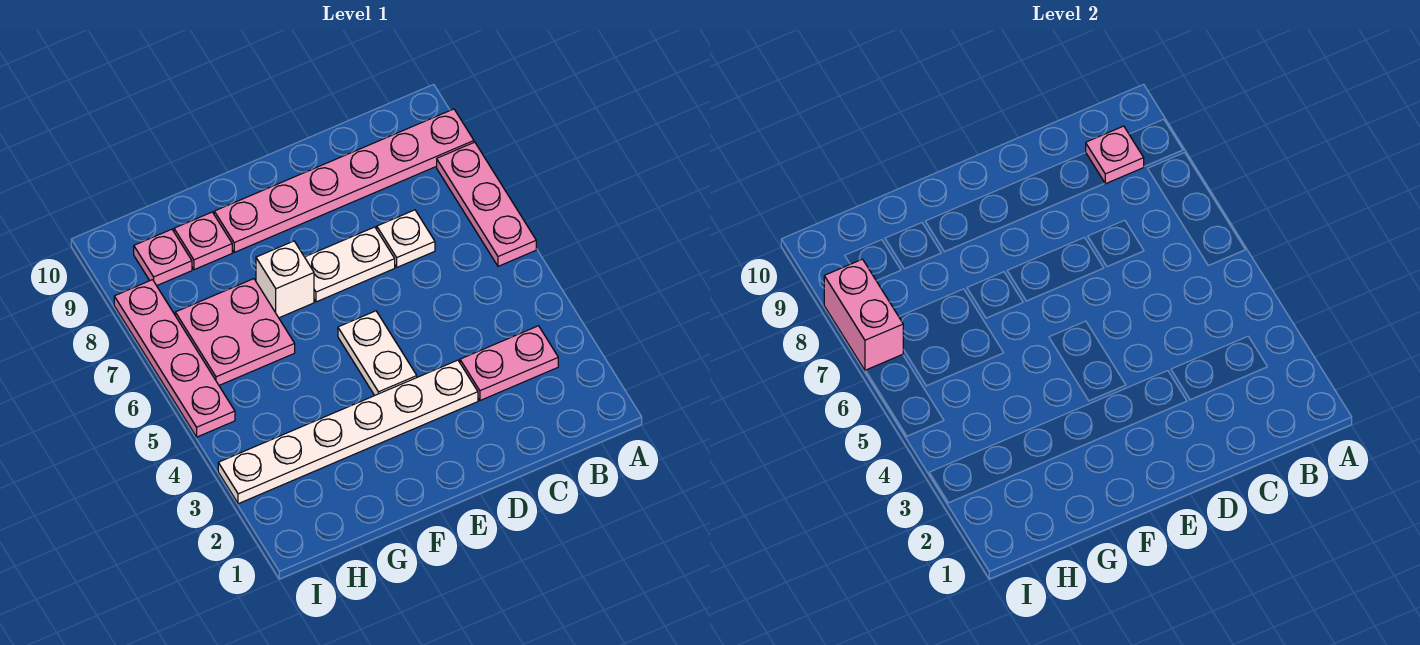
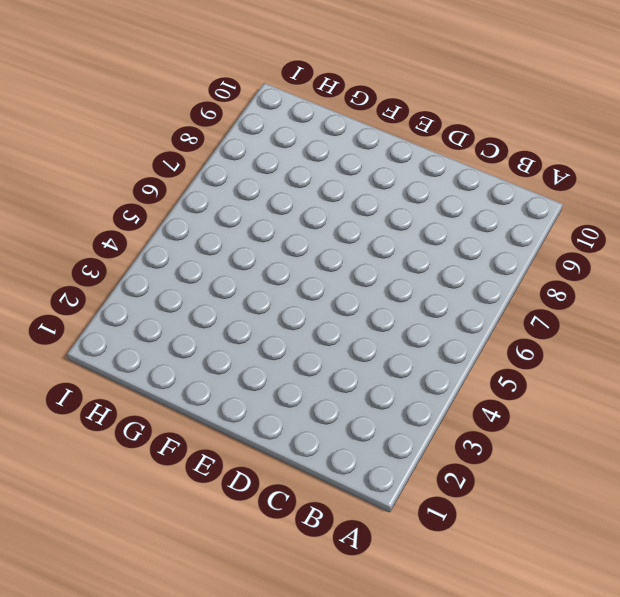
none -> pink 1x3 plate [437,142,536,266]
none -> pink 1x6 plate [214,109,474,252]
none -> pink 1x2 plate [460,326,558,400]

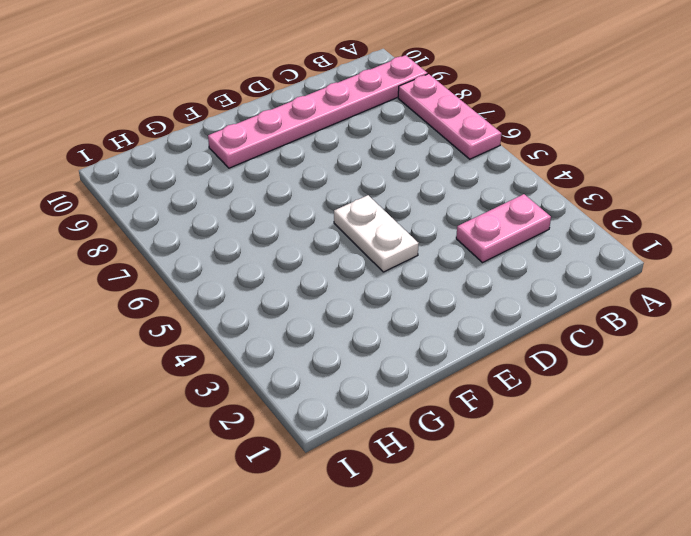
none -> white 1x1 plate [377,210,435,267]
none -> white 1x6 plate [218,360,478,504]
none -> white 1x2 plate [305,227,395,302]

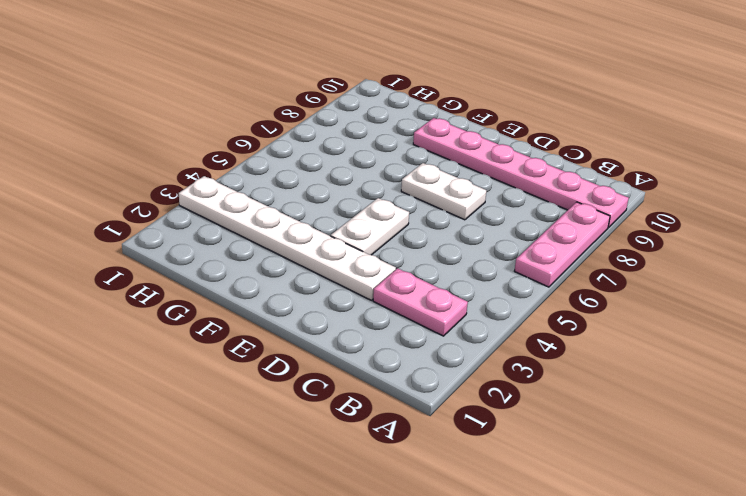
none -> white 1x1 plate [377,210,435,267]
none -> white 1x1 brick [256,241,314,318]
none -> pink 2x2 plate [175,279,295,385]

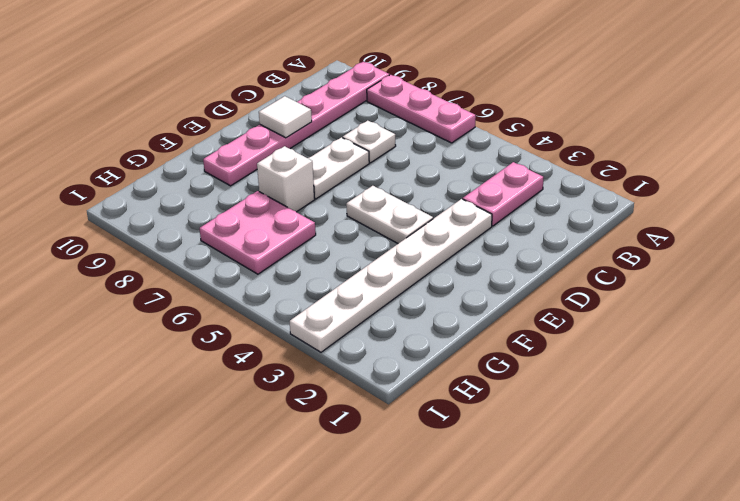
white 1x1 tile [259,96,312,138] -> none
none -> pink 1x1 plate [174,212,232,270]
none -> pink 1x1 plate [134,229,192,286]
none -> pink 1x4 plate [114,280,235,437]

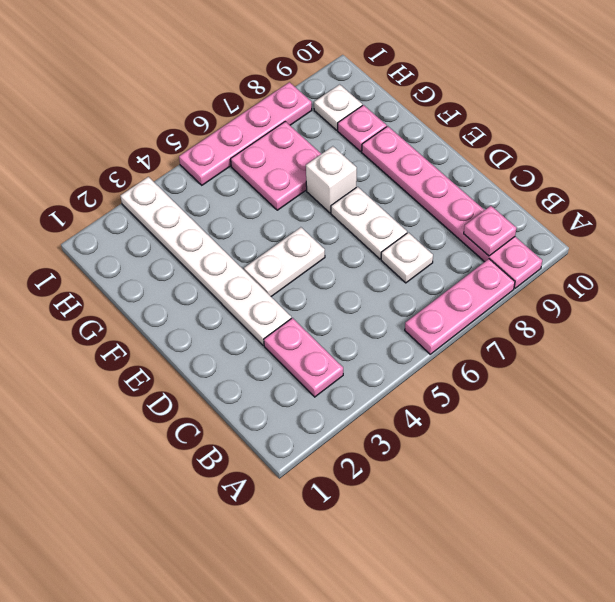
white 1x1 plate [314,84,362,130] -> pink 1x1 plate [134,229,192,286]
none -> pink 1x2 brick [824,259,903,371]

